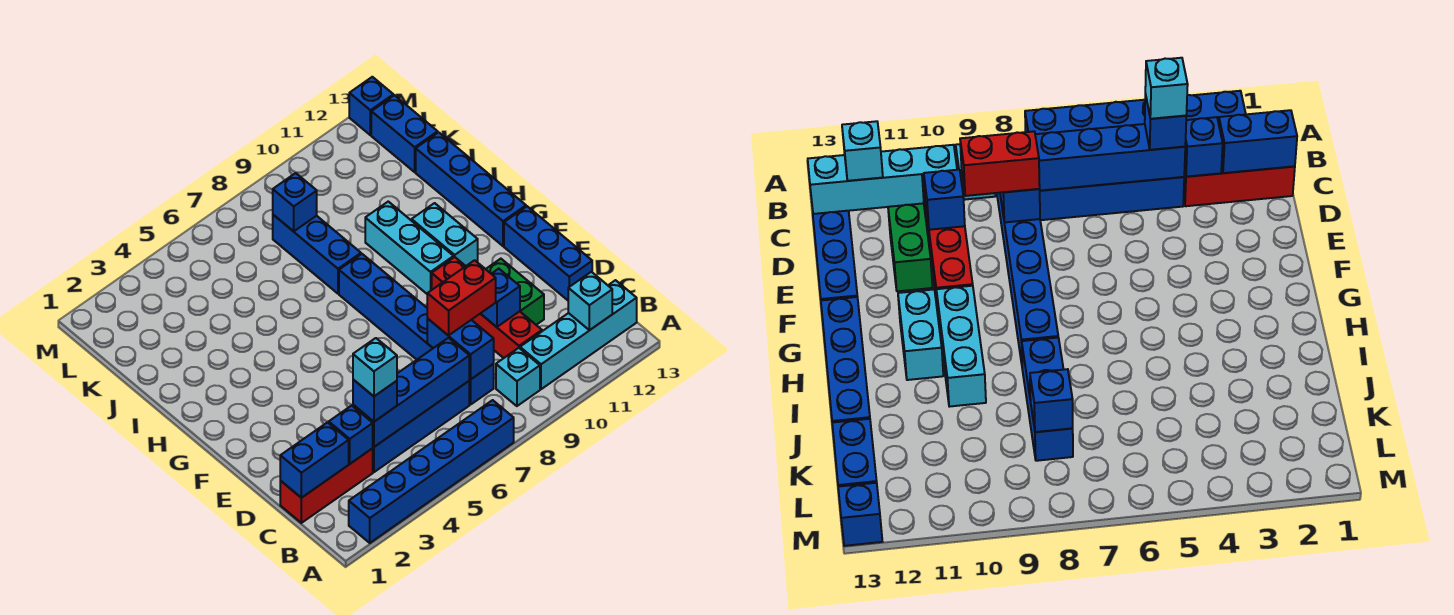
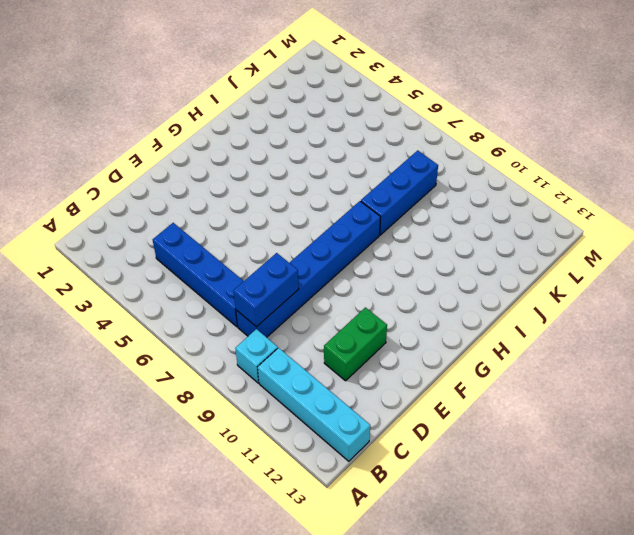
none -> blue 1x6 brick [349,400,514,543]
none -> red 1x3 brick [280,448,373,523]
none -> red 1x4 brick [432,257,542,358]

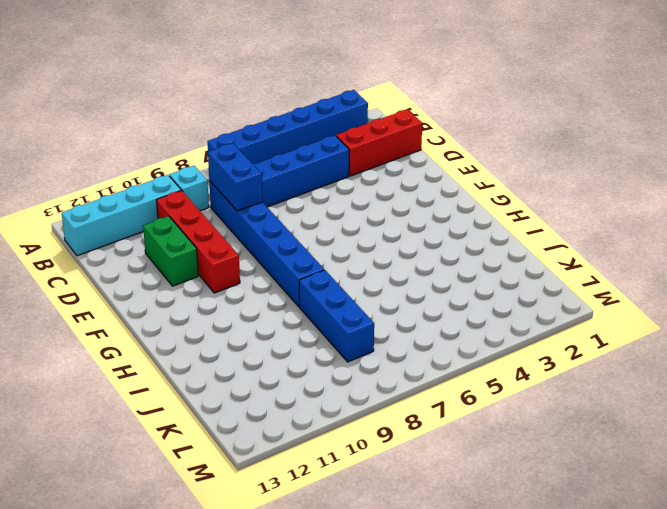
none -> blue 1x3 brick [504,206,592,300]
none -> cyan 1x3 brick [365,202,454,294]
none -> cyan 1x2 brick [412,203,478,266]

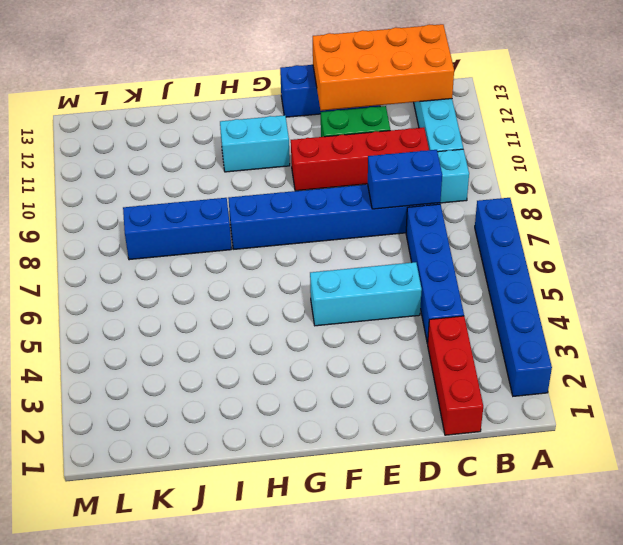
orange 2x4 brick [313,24,454,111] -> cyan 1x1 brick [568,272,612,330]
cyan 1x3 brick [310,262,422,326] -> cyan 1x3 brick moved to [365,202,454,294]
none -> blue 1x4 brick [416,132,526,246]
none -> blue 1x2 brick [371,95,438,172]
none -> blue 1x1 brick [349,77,393,135]

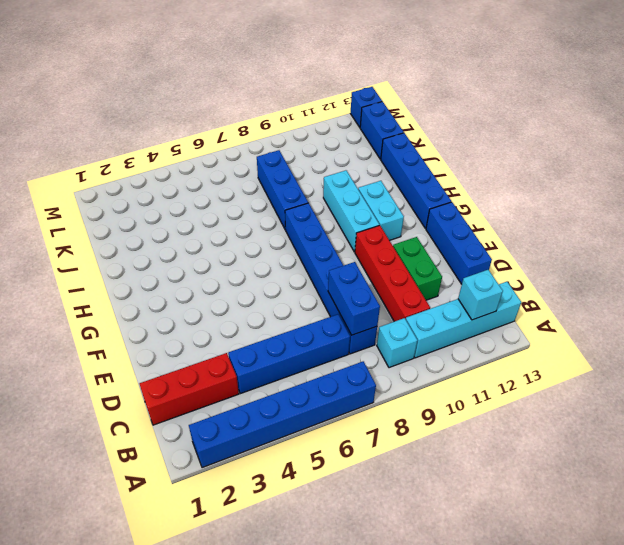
none -> blue 1x2 brick [280,422,349,498]
none -> blue 1x1 brick [329,406,373,464]
none -> blue 1x4 brick [353,338,469,447]

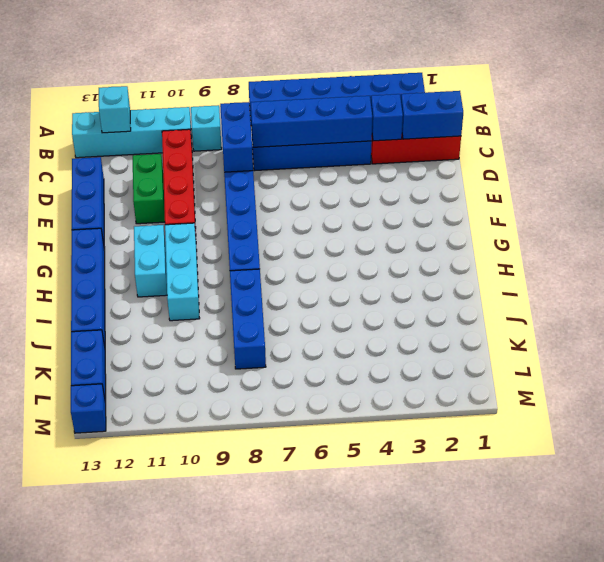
none -> blue 1x1 brick [480,269,520,327]
none -> blue 1x1 brick [273,173,317,231]
none -> blue 1x1 brick [353,379,397,422]

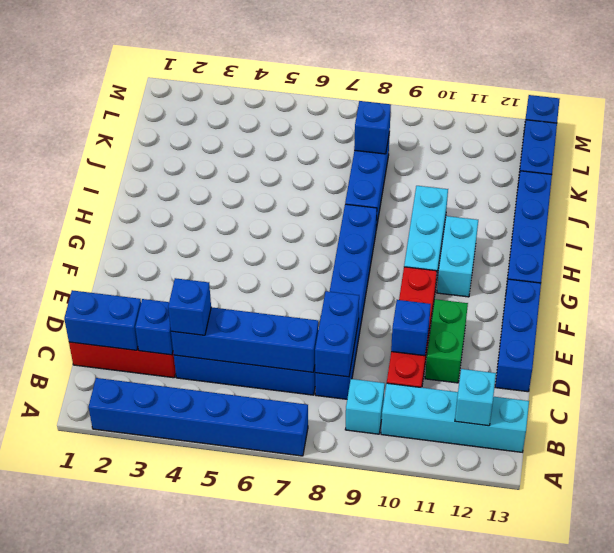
none -> red 1x2 brick [427,260,496,336]
none -> cyan 1x1 brick [353,338,397,396]

